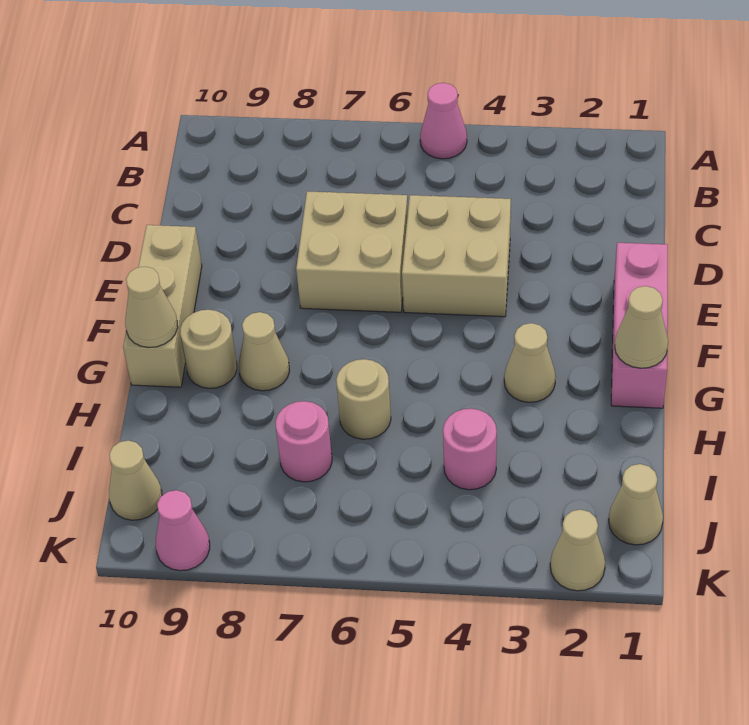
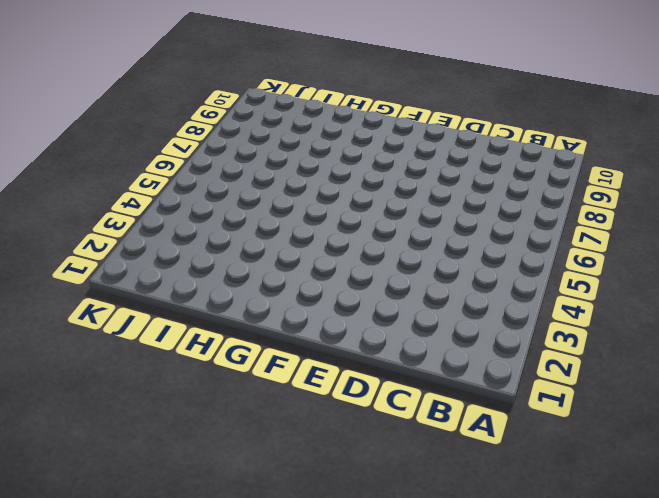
none -> pink 1x1 cone [420,83,467,159]
none -> tan 2x2 brick [402,195,511,317]
none -> tan 2x2 brick [296,191,408,312]

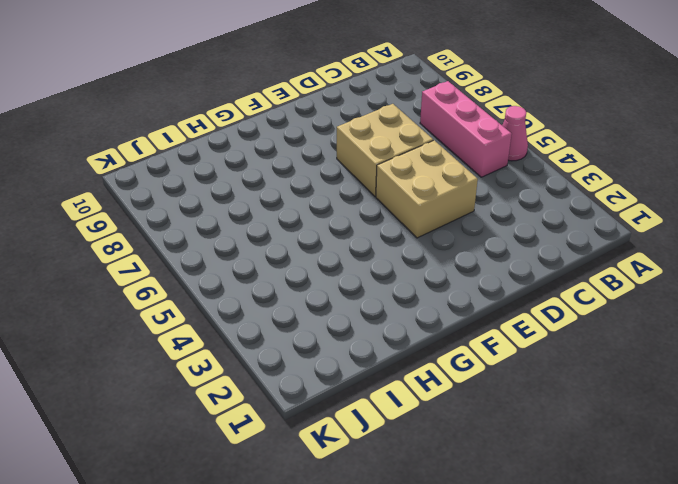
pink 1x3 brick [420,81,512,177] -> pink 1x3 brick turned to [611,243,668,408]
none -> tan 1x3 brick [123,225,202,387]
none -> tan 1x1 cone [504,323,556,402]
none -> tan 1x1 cone [239,312,290,391]

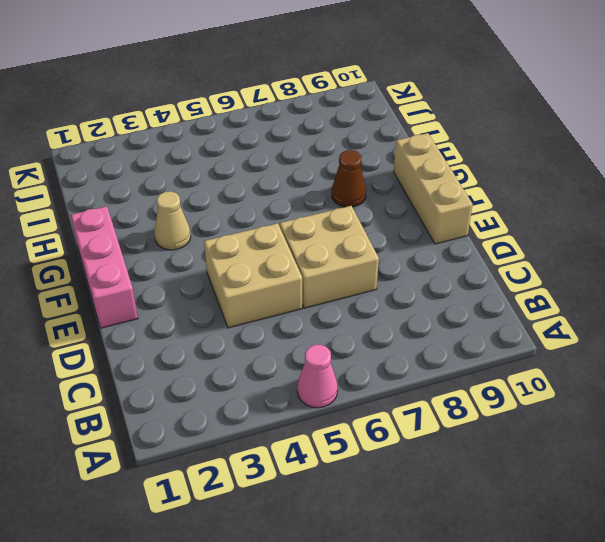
brown 1x1 cone [332,150,366,207] -> tan 1x1 cone [239,312,290,391]
none -> tan 1x1 round brick [180,310,237,388]
none -> tan 1x1 round brick [336,359,391,439]
none -> pink 1x1 round brick [443,409,497,490]

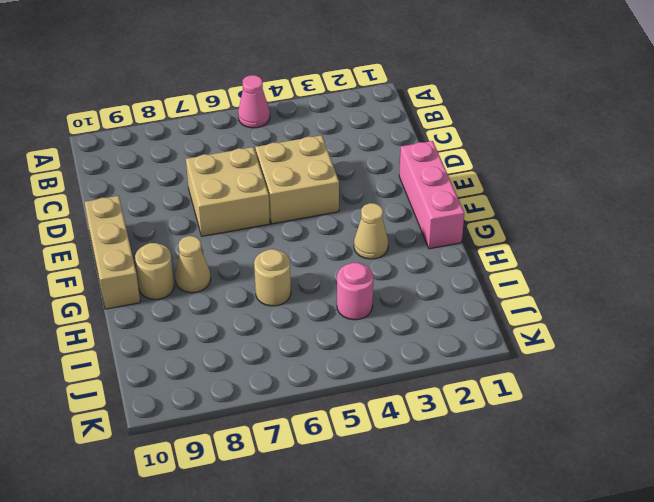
none -> pink 1x1 round brick [275,401,332,482]
none -> tan 1x1 cone [609,464,663,545]
none -> tan 1x1 cone [109,441,162,520]

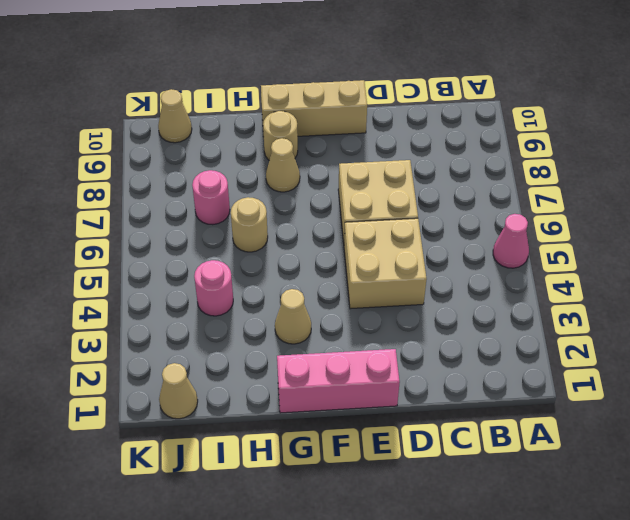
none -> tan 1x1 cone [550,510,605,591]
none -> pink 1x1 cone [156,490,210,571]
none -> tan 1x1 cone [615,286,668,368]

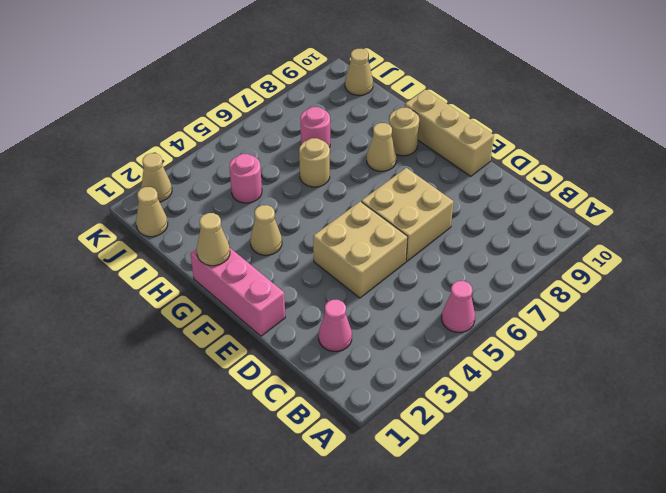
pink 1x1 cone [319,300,352,351] -> pink 1x1 cone moved to [156,490,210,571]
none -> tan 1x1 cone [125,267,178,348]

